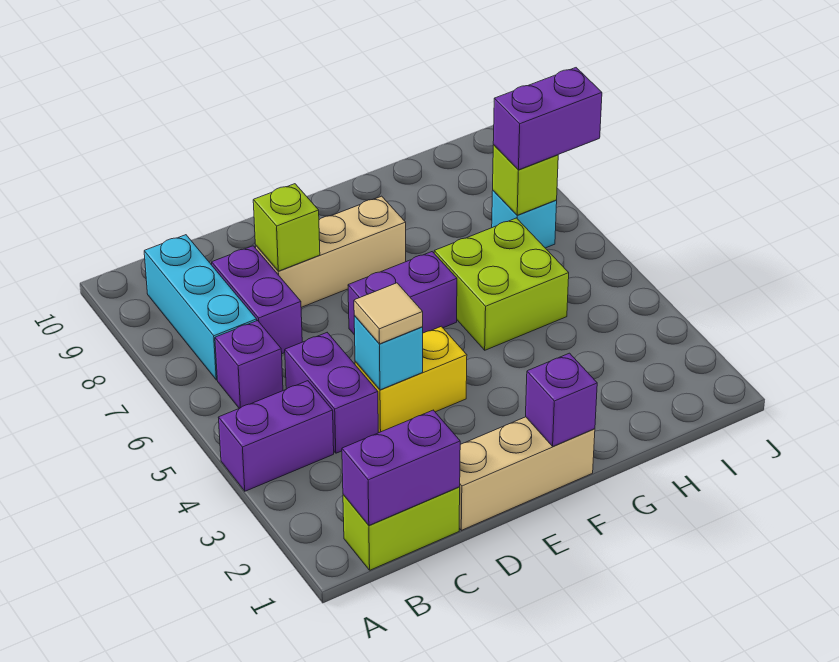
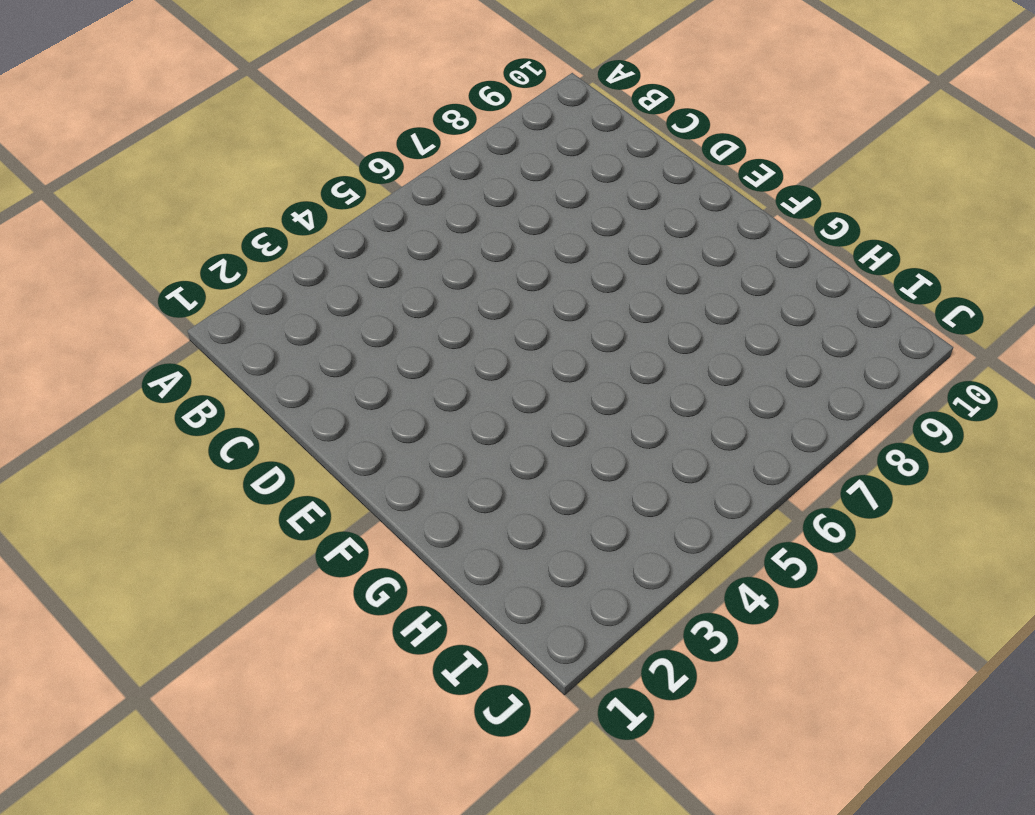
none -> purple 1x2 brick [218,381,334,491]
none -> lime 1x2 brick [343,487,460,570]
none -> purple 1x1 brick [215,321,283,408]

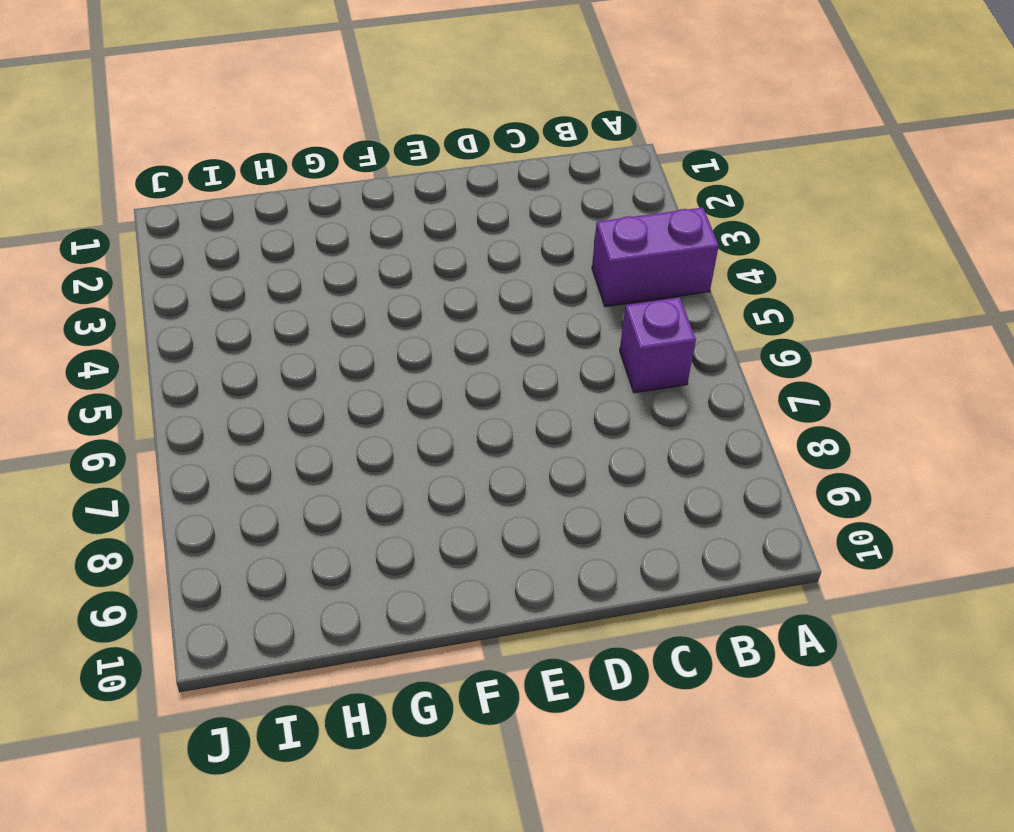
none -> lime 1x2 brick [343,487,460,570]
none -> cyan 1x3 brick [144,235,257,380]
none -> purple 1x2 brick [285,333,378,453]

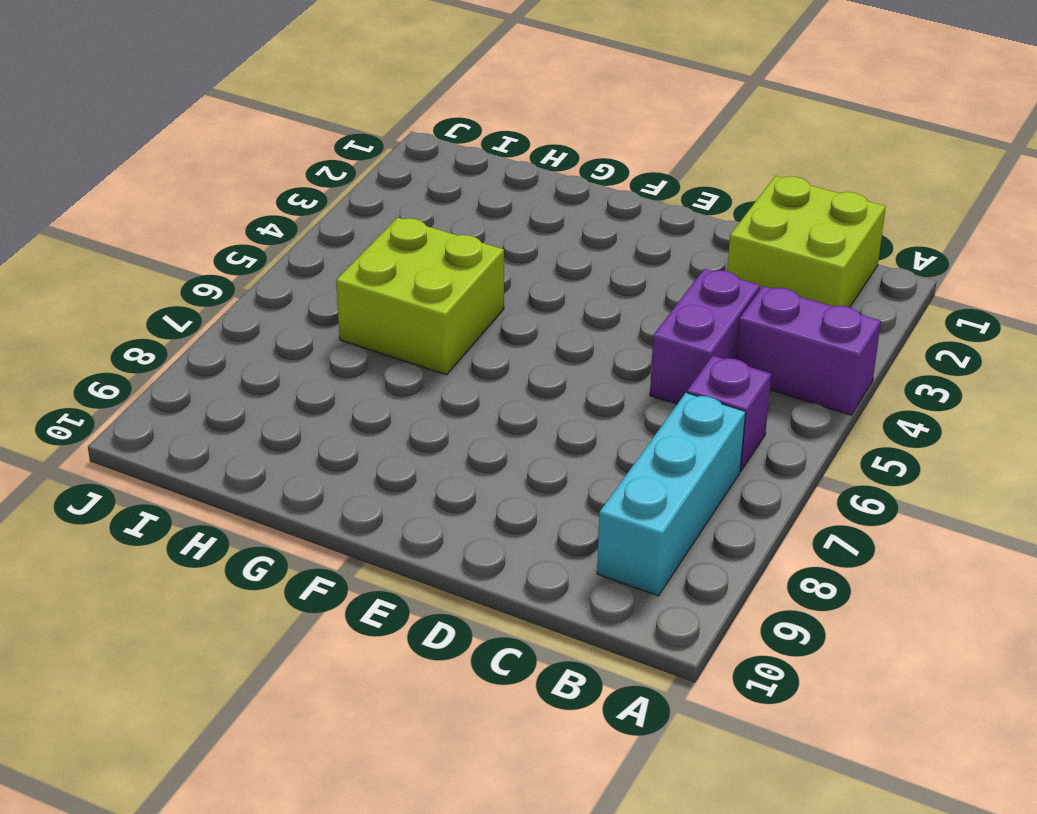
lime 2x2 brick [727,176,886,307] -> lime 1x2 brick [343,487,460,570]
none -> purple 1x2 brick [212,246,302,354]
none -> tan 1x3 brick [459,417,595,530]
none -> yellow 1x2 brick [355,326,467,433]

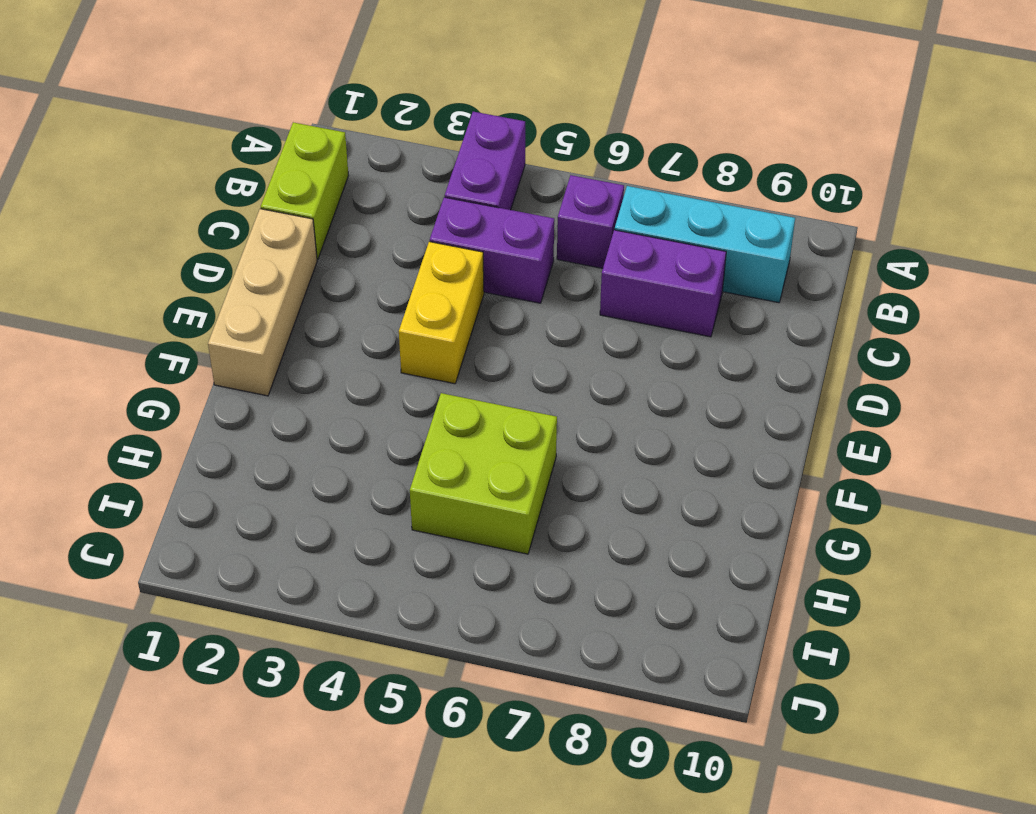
none -> tan 1x3 brick [255,196,406,307]
none -> purple 1x2 brick [348,252,457,335]
none -> cyan 1x1 brick [492,191,557,248]

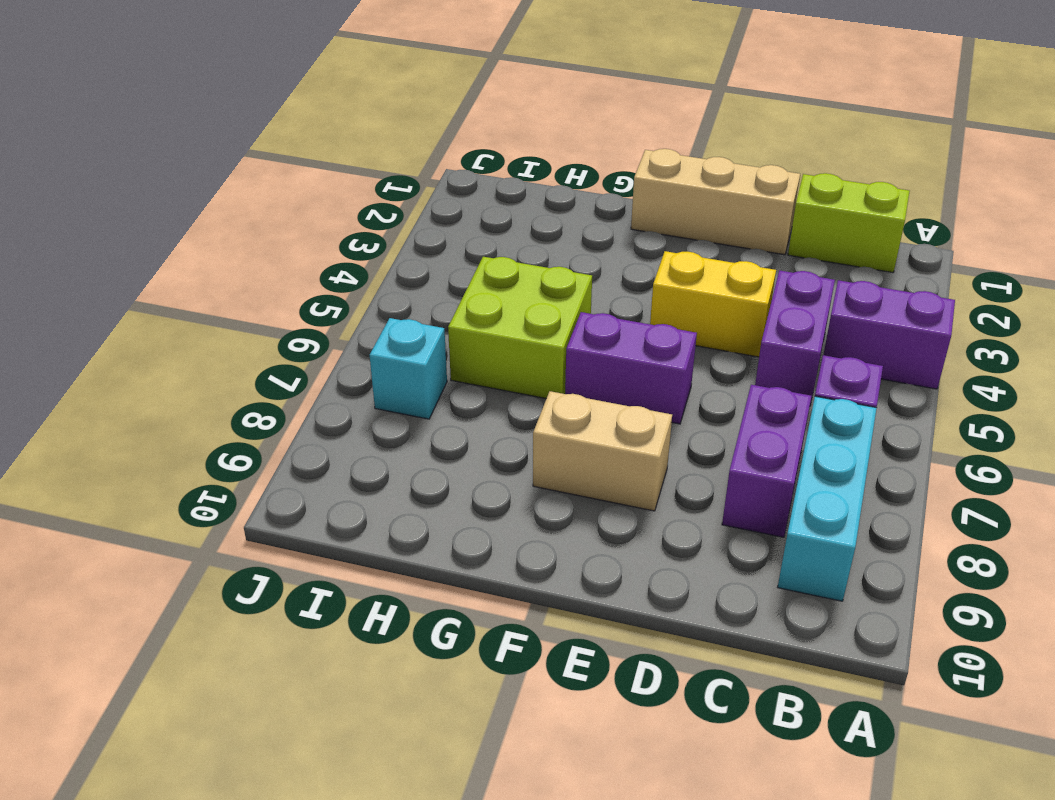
tan 1x2 brick [533,391,672,511] -> tan 1x3 brick [255,196,406,307]
none -> purple 1x2 brick [342,410,460,525]
none -> cyan 1x1 brick [354,316,423,390]
none -> lime 1x1 brick [253,184,320,271]

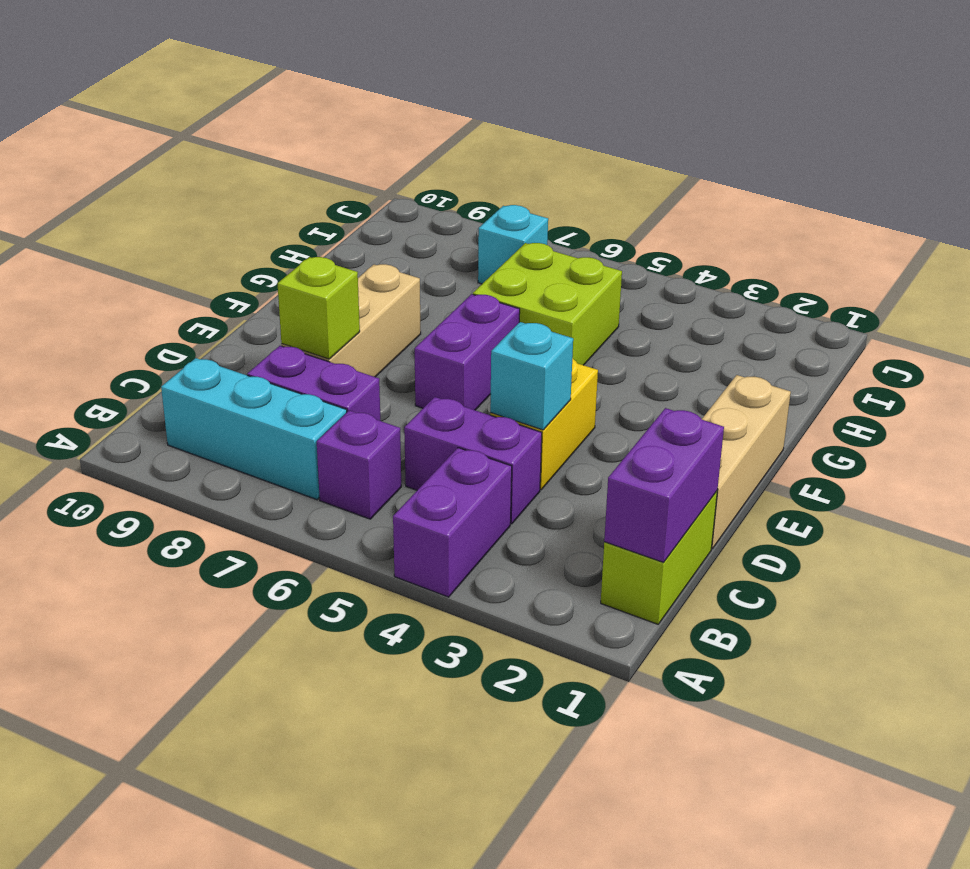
none -> purple 1x1 brick [526,353,597,446]
none -> lime 1x1 brick [493,145,558,215]
none -> tan 1x1 tile [354,283,423,344]

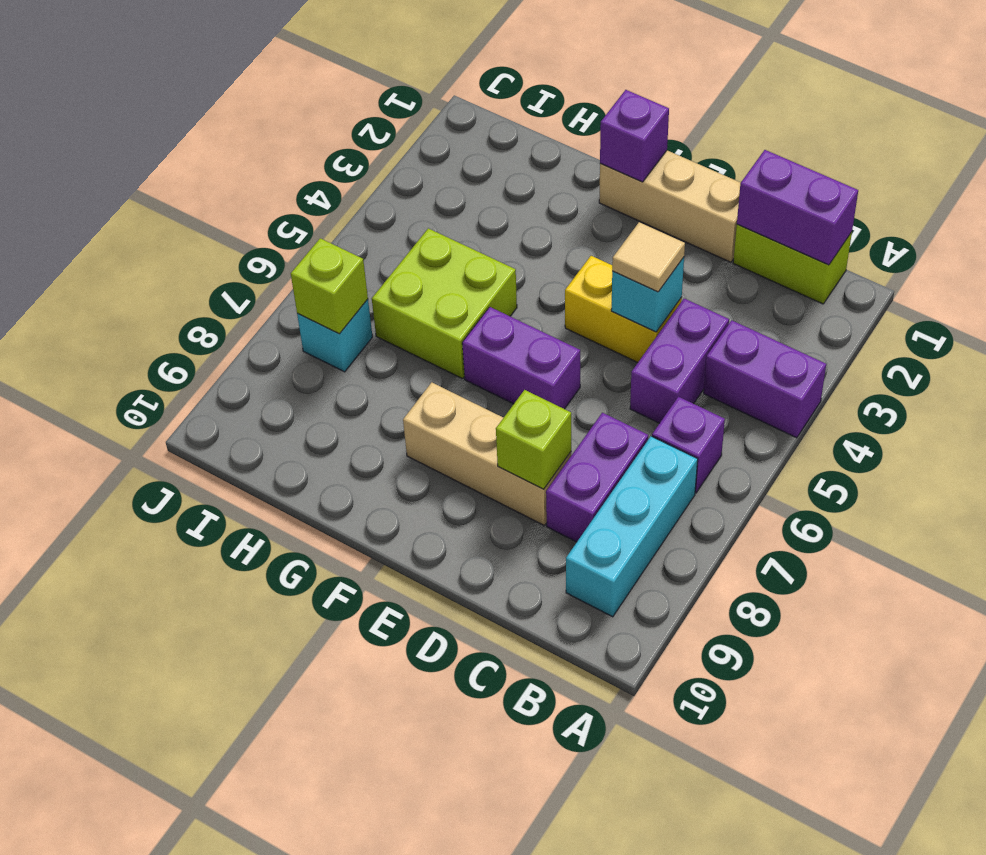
none -> purple 1x2 brick [493,68,602,170]

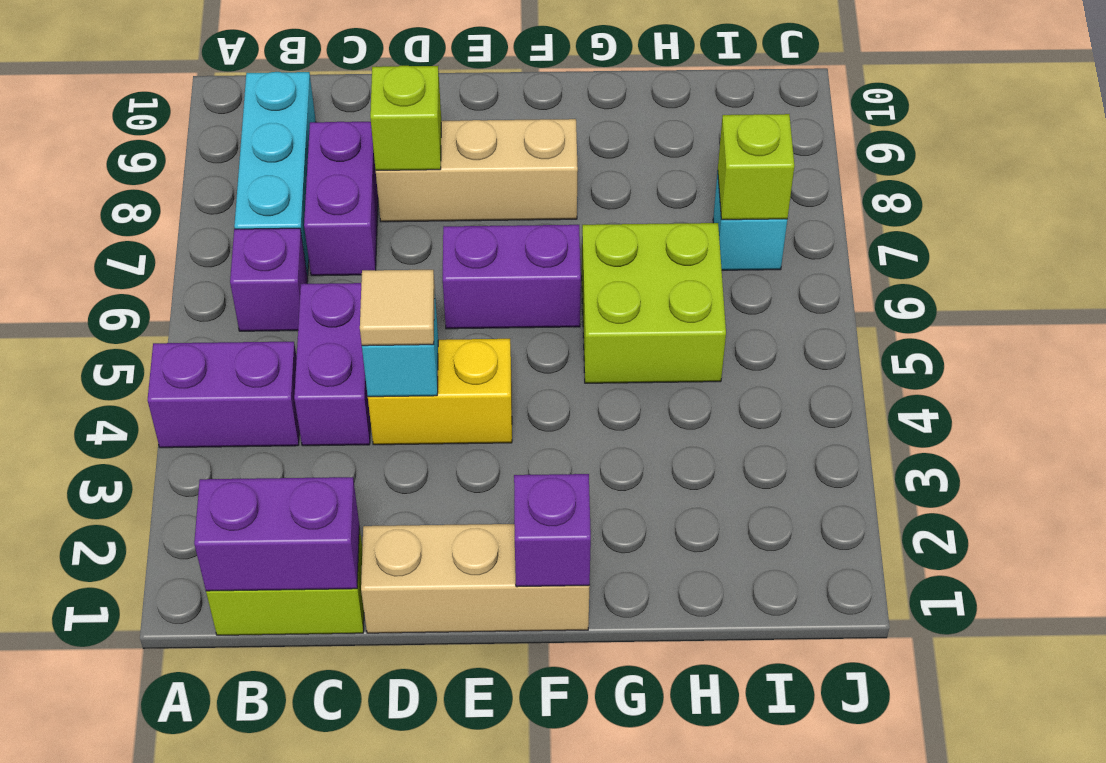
none -> purple 1x2 brick [493,68,602,170]

